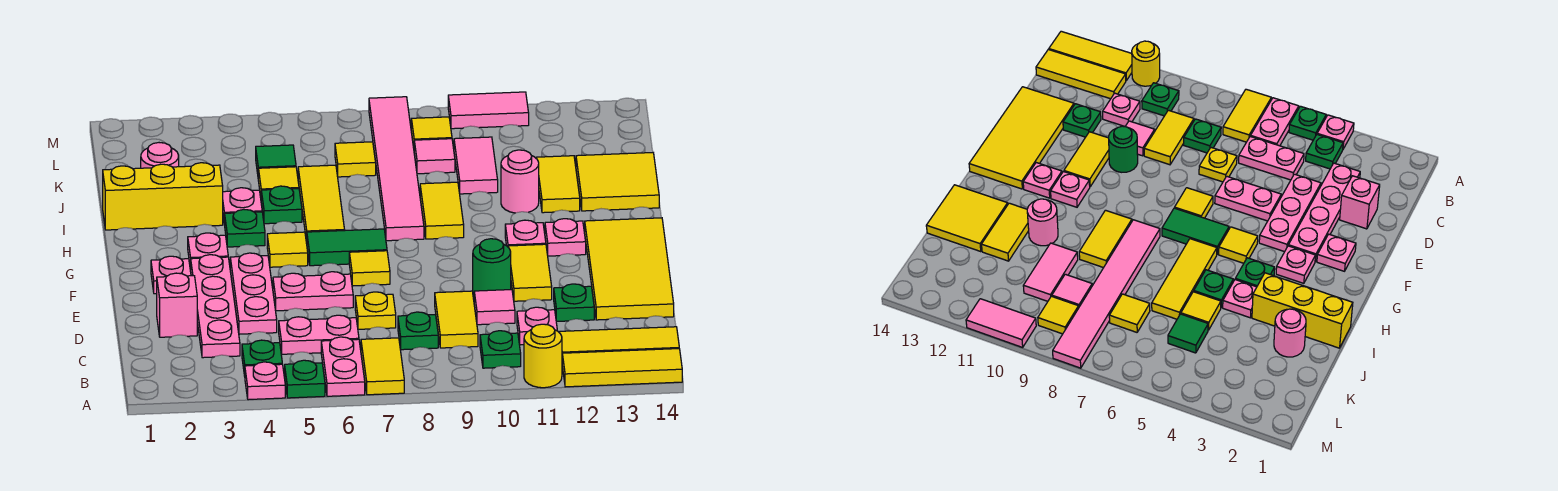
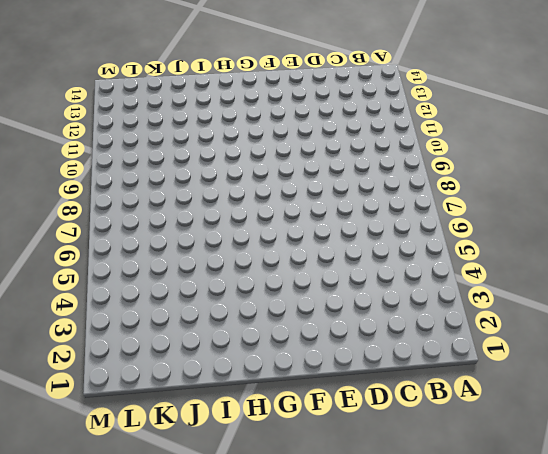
none -> pink 1x1 plate [245,362,285,400]
none -> green 1x1 plate [285,360,325,398]
none -> pink 1x2 plate [321,337,365,396]
none -> yellow 1x2 tile [361,338,404,395]

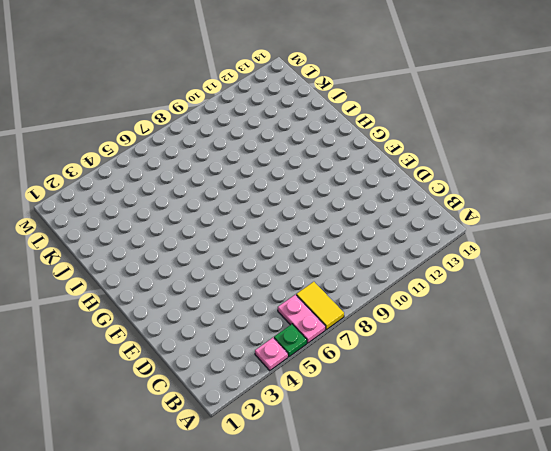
none -> yellow 1x1 round brick [524,324,562,388]
none -> yellow 1x3 tile [562,349,682,387]
none -> green 1x1 plate [242,340,282,376]
none -> green 1x1 plate [480,331,521,368]

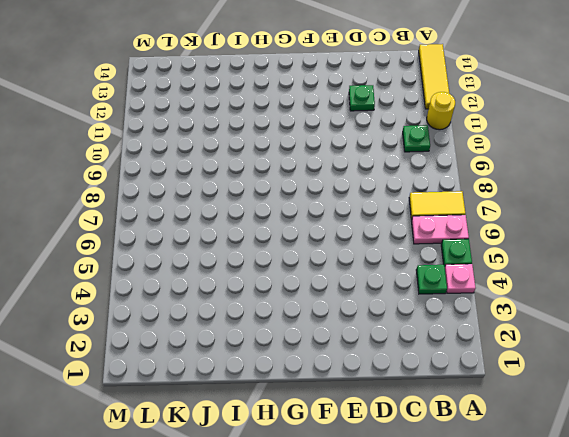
none -> yellow 1x3 tile [560,327,679,353]
none -> pink 1x4 plate [191,255,240,358]
none -> pink 1x2 plate [279,315,359,354]
none -> green 1x1 plate [398,312,438,350]

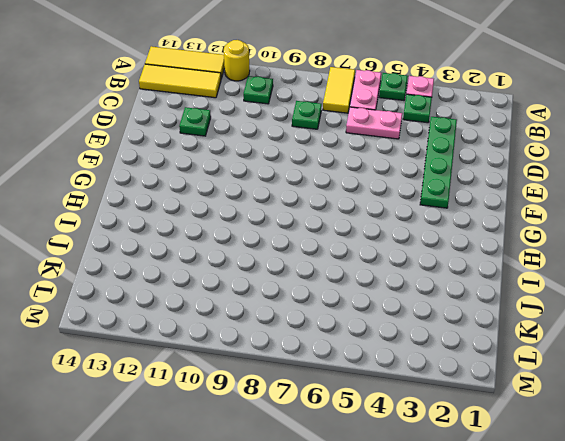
green 1x4 plate [420,117,457,208] -> pink 1x4 plate [191,255,240,358]
none -> yellow 1x2 tile [435,291,478,348]
none -> pink 1x1 plate [517,307,557,345]
none -> pink 1x1 brick [157,273,197,337]
none -> pink 1x3 plate [230,253,277,334]

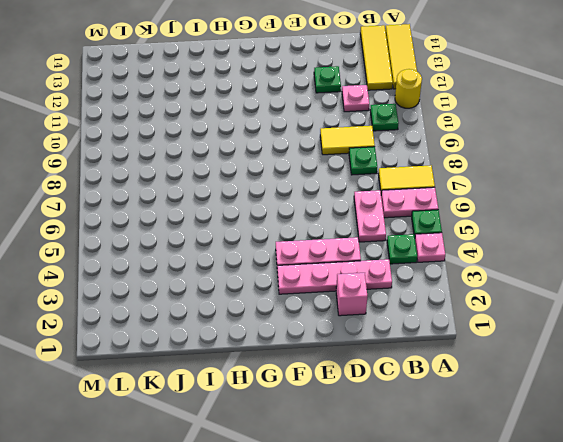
none -> yellow 1x1 plate [355,292,396,329]
none -> pink 1x1 tile [474,290,515,325]
none -> yellow 2x4 tile [585,218,674,320]
none -> pink 1x2 plate [273,272,353,311]

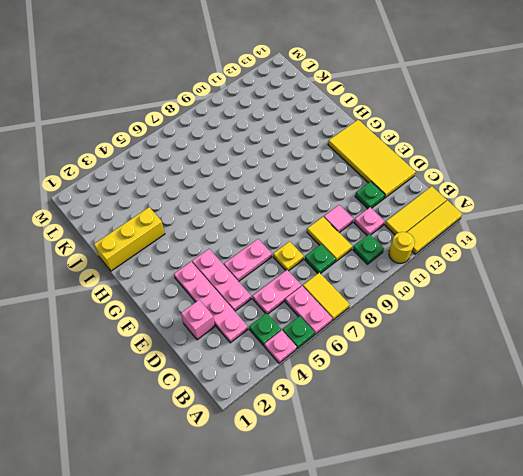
none -> green 1x1 round brick [473,239,511,294]
none -> yellow 1x2 tile [508,244,552,301]
none -> pink 1x1 plate [151,256,191,294]
none -> yellow 1x1 tile [349,251,390,286]

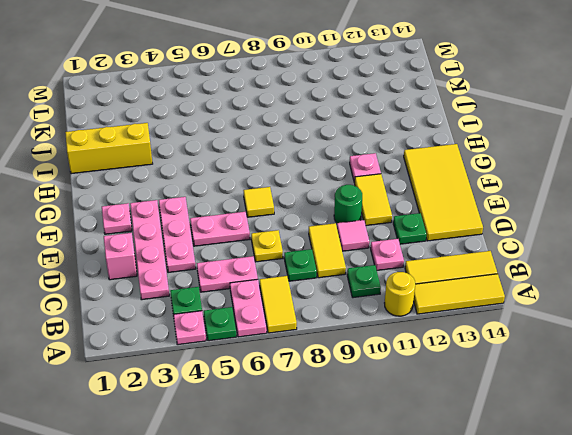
none -> pink 1x1 plate [188,233,228,270]
none -> yellow 1x1 tile [267,232,308,267]
none -> green 1x2 tile [307,229,387,266]
none -> pink 1x1 plate [545,219,586,256]

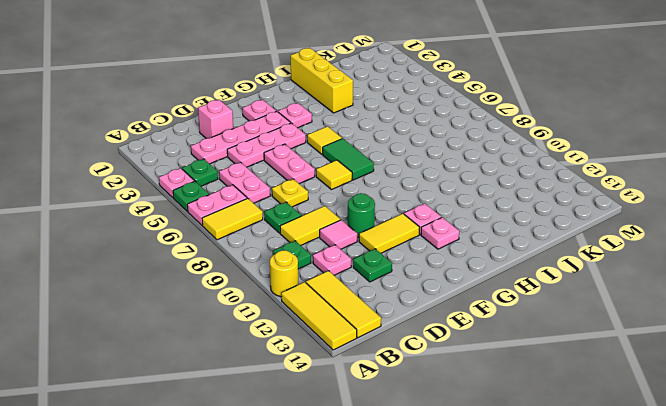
none -> yellow 2x4 tile [585,218,674,320]
none -> green 1x1 plate [225,210,265,247]
none -> yellow 1x3 tile [298,165,345,242]
none -> pink 1x6 tile [369,97,424,241]

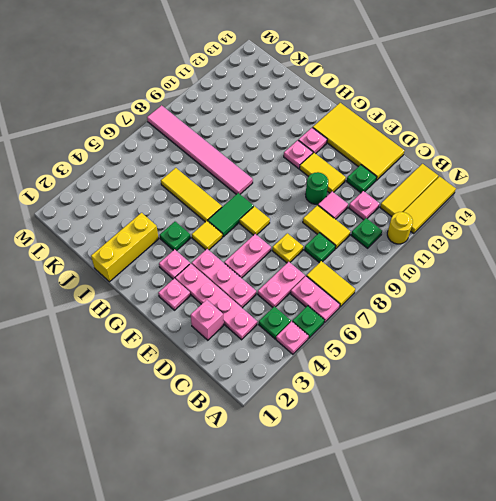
none -> yellow 1x2 tile [420,182,464,239]
none -> pink 1x1 plate [223,188,262,225]
none -> green 1x1 plate [261,186,302,224]
none -> pink 1x1 round brick [501,150,539,213]

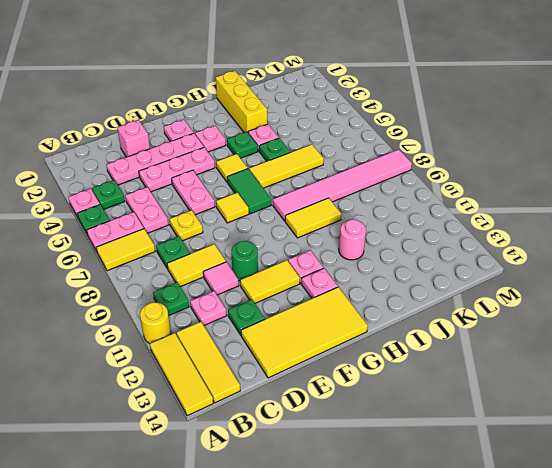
none -> yellow 1x2 tile [536,156,580,213]
none -> yellow 2x2 tile [576,153,659,211]
none -> pink 1x1 round brick [141,143,179,168]
none -> yellow 1x1 tile [258,167,299,197]

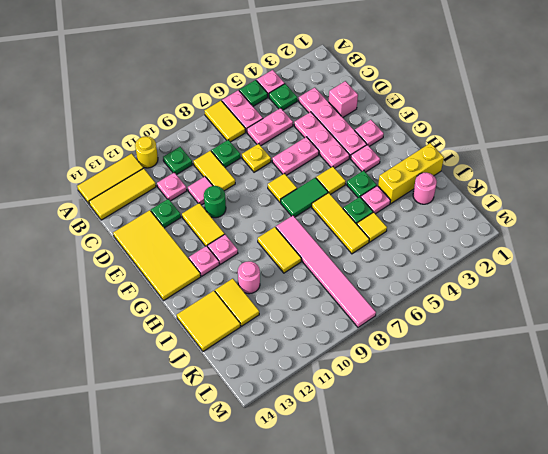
none -> pink 1x2 tile [454,137,498,194]
none -> green 1x1 tile [256,145,296,174]
none -> yellow 1x1 tile [335,142,376,177]
none -> pink 1x1 tile [414,139,455,174]

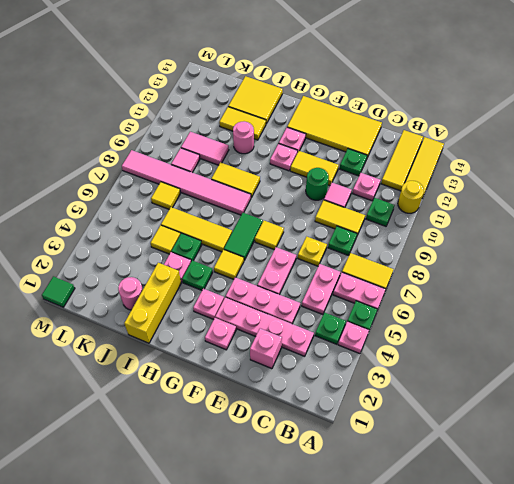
green 1x1 tile [42,276,75,307] -> green 1x1 tile moved to [256,145,296,174]
none -> yellow 1x1 tile [411,117,452,147]
none -> pink 1x2 tile [448,92,529,129]

